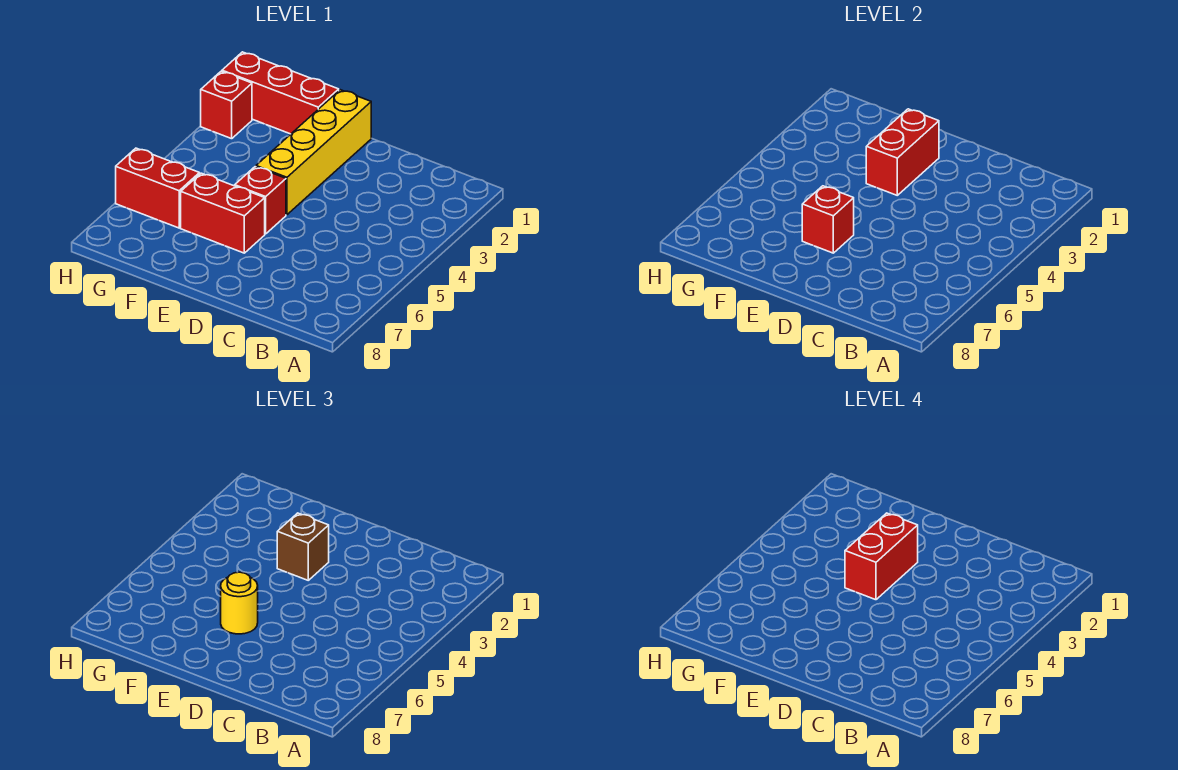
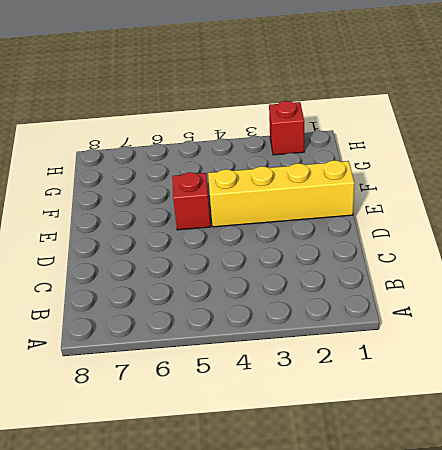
none -> red 1x2 brick [181,173,265,253]
none -> red 1x3 brick [222,52,339,134]

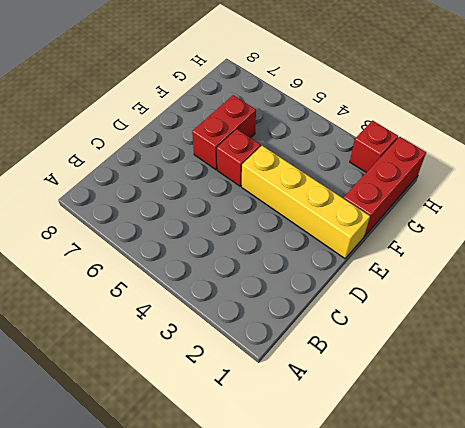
none -> red 1x2 brick [116,148,200,228]
none -> red 1x2 brick [866,109,939,195]

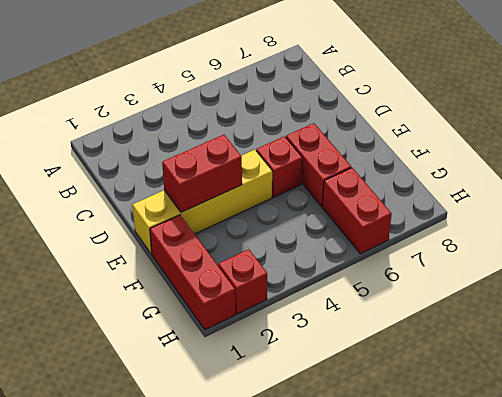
none -> red 1x1 brick [802,186,854,253]
none -> brown 1x1 brick [277,513,329,580]

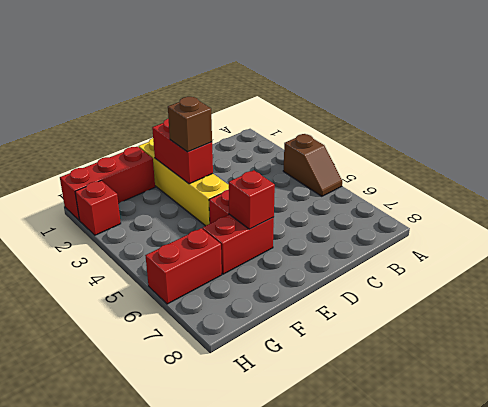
brown 1x2 slope [283,134,342,196] -> none
none -> yellow 1x1 round brick [221,572,258,634]
none -> red 1x2 brick [845,513,918,600]

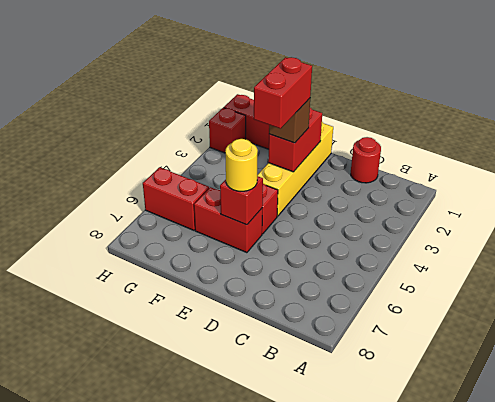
red 1x1 round brick [351,137,381,183] -> none

